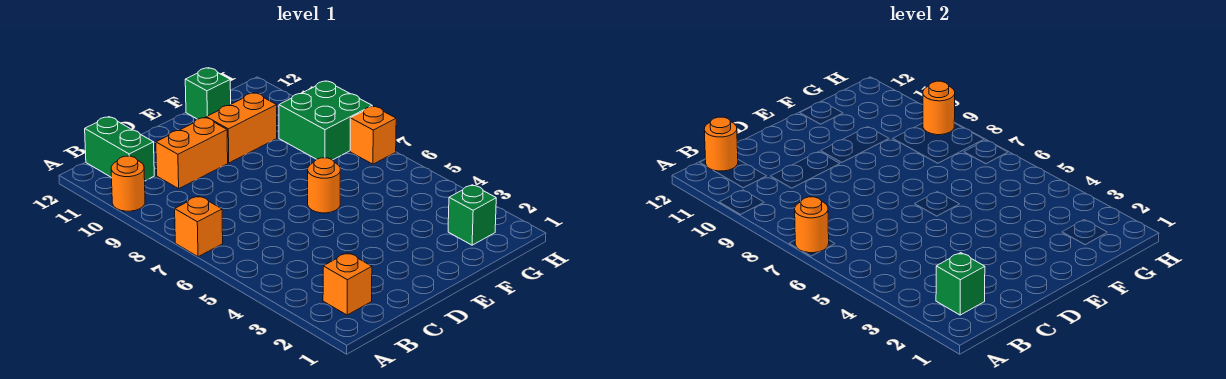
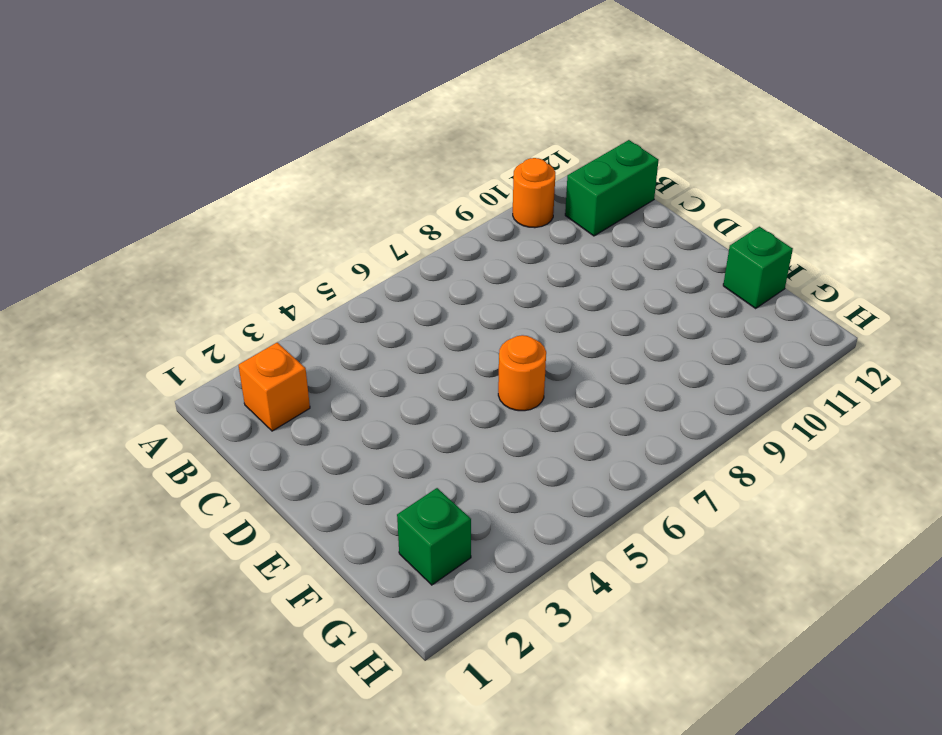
none -> orange 1x1 brick [175,196,223,257]
none -> orange 1x2 brick [156,117,228,189]
none -> orange 1x2 brick [206,93,277,163]

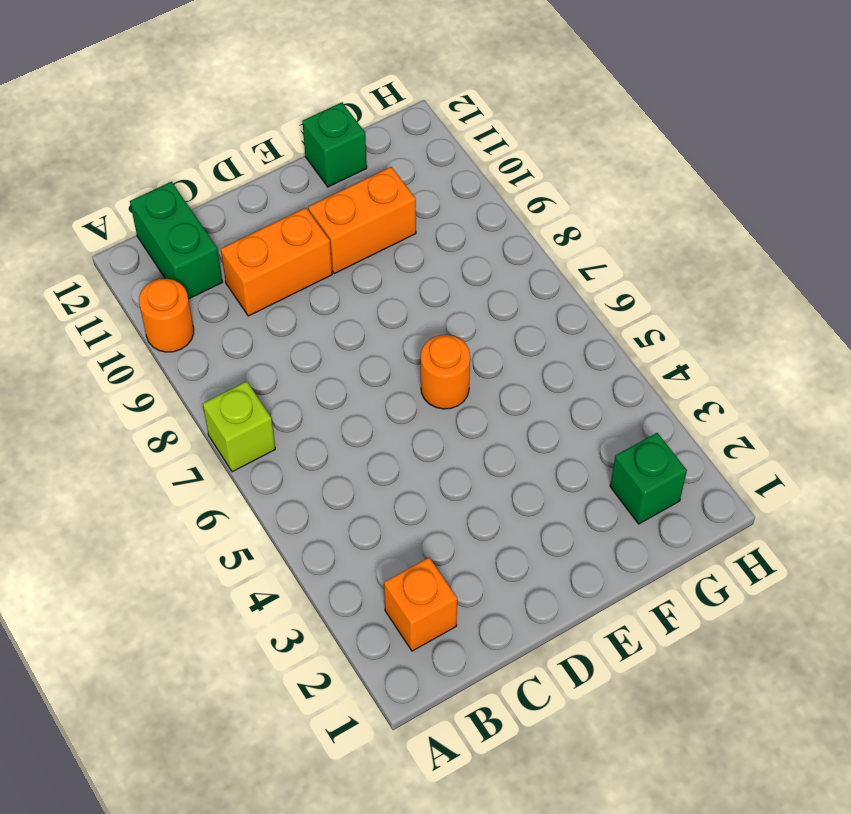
lime 1x1 brick [203,381,275,472] -> orange 1x1 brick [175,196,223,257]
none -> green 2x2 brick [279,81,372,160]
none -> orange 1x1 brick [350,106,396,164]
none -> orange 1x1 round brick [795,197,829,253]

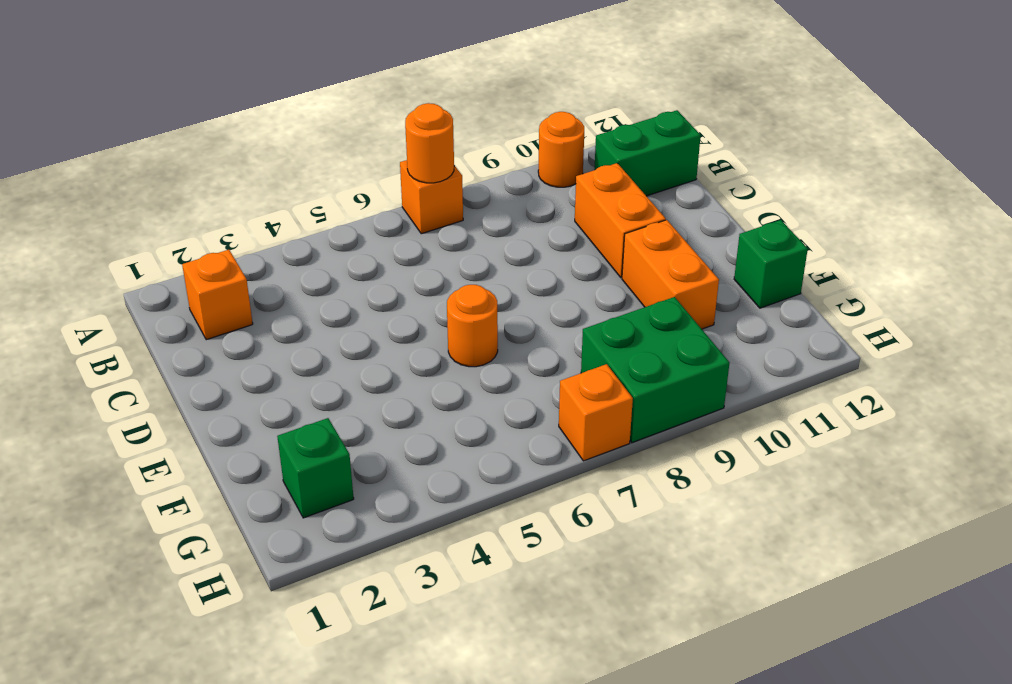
none -> green 1x1 brick [936,253,985,315]
none -> orange 1x1 round brick [704,117,738,171]
none -> orange 1x1 round brick [923,81,955,135]

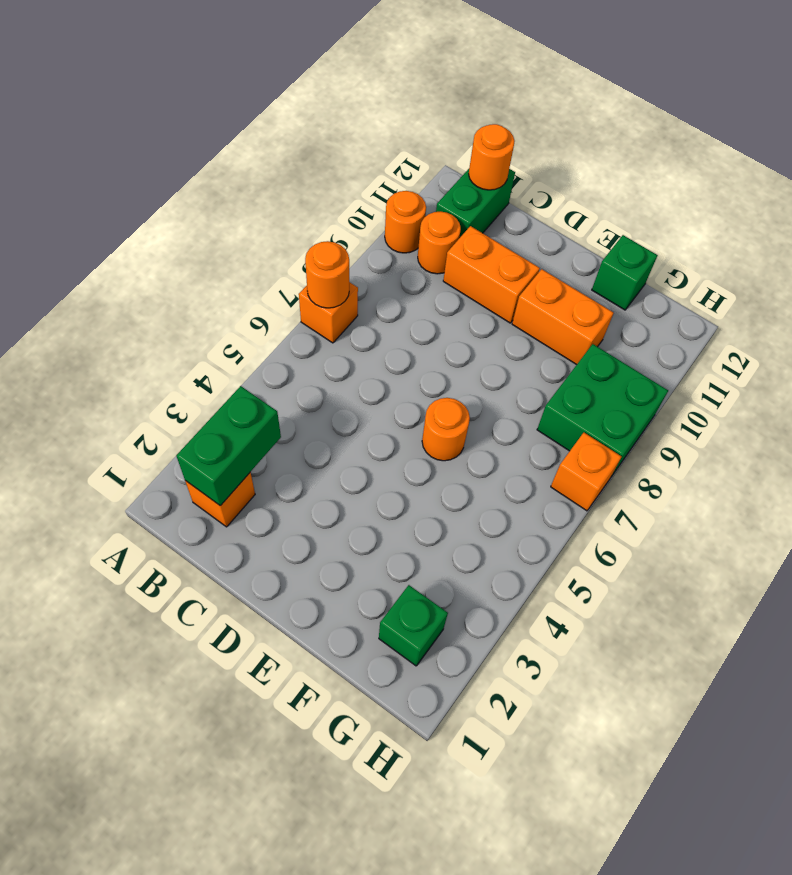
green 1x2 brick [176,386,281,506] -> green 1x1 brick [936,253,985,315]
orange 1x1 round brick [418,211,461,274] -> orange 1x1 round brick moved to [923,81,955,135]

